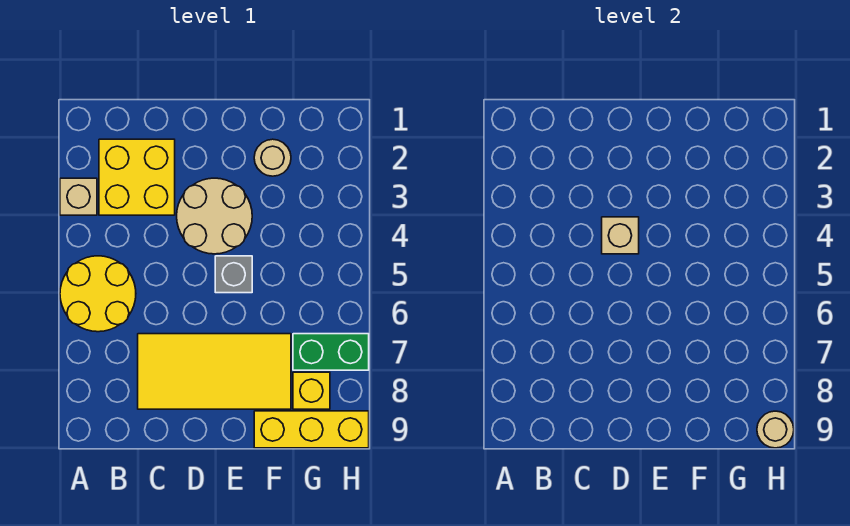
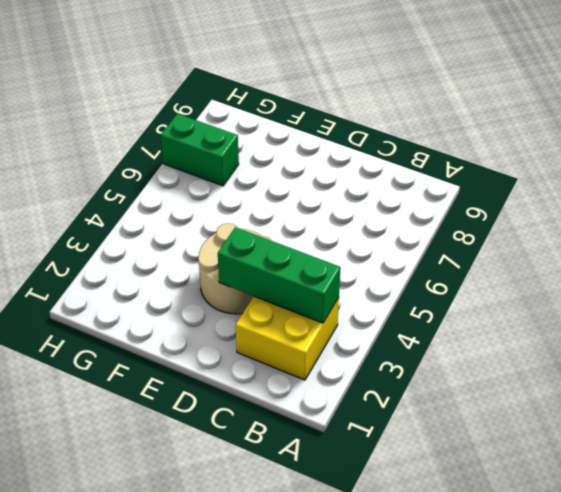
green 1x3 brick [218,227,341,323] -> none
none -> tan 1x1 brick [60,178,97,215]
none -> yellow 2x2 round brick [60,256,136,332]
none -> yellow 2x4 tile [138,334,291,409]

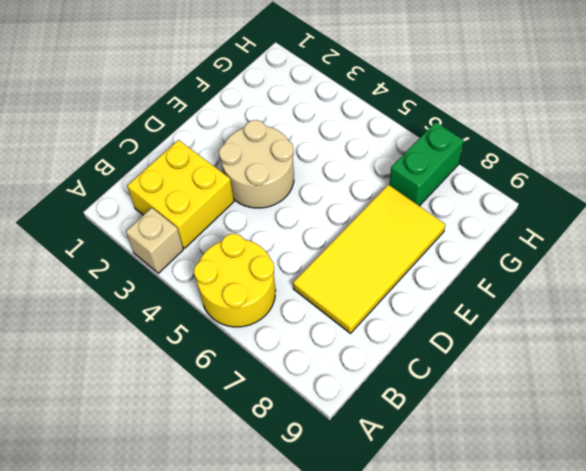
none -> grey 1x1 brick [215,256,252,293]
none -> tan 1x1 round brick [254,139,291,176]
none -> yellow 1x3 brick [254,411,369,448]

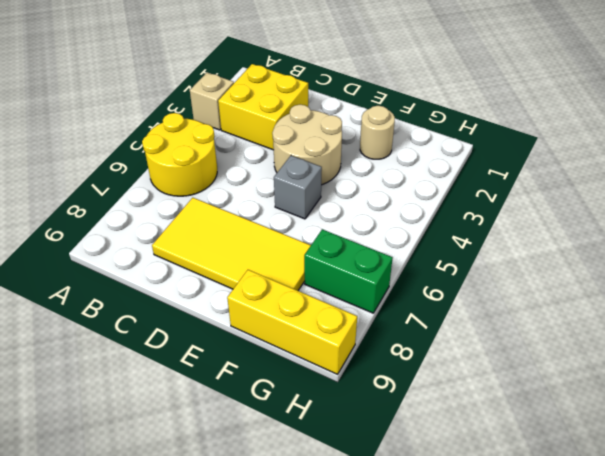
none -> yellow 1x1 brick [293,372,330,409]
none -> tan 1x1 brick [602,217,639,254]
none -> tan 1x1 round brick [757,411,794,448]

